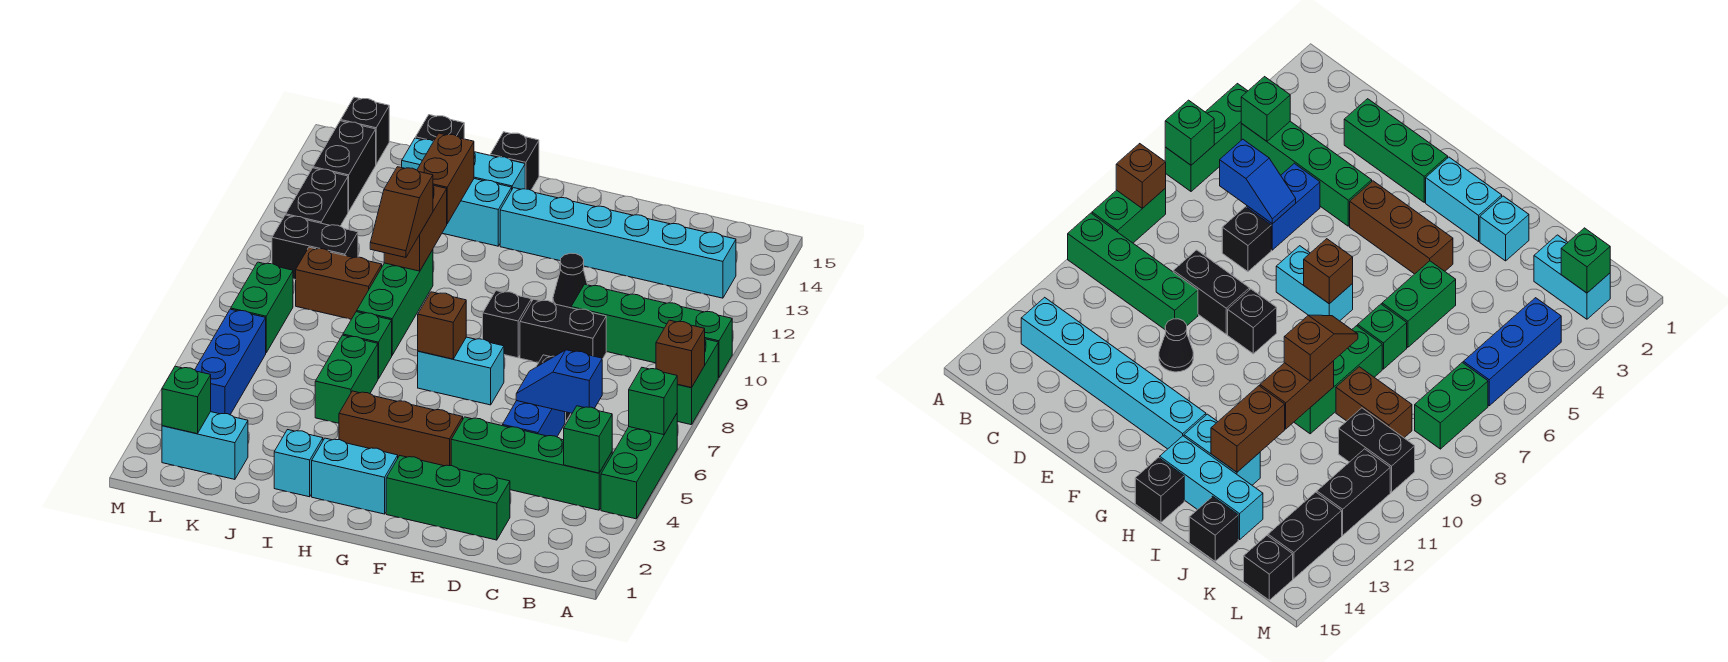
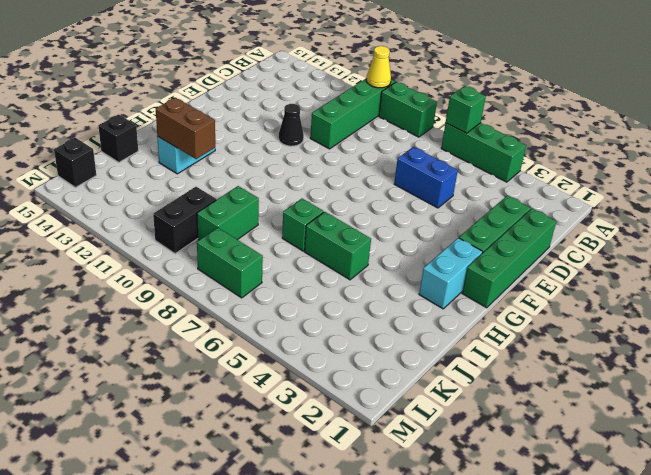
yellow 1x1 cone [366,46,391,88] -> none
green 1x4 brick [462,209,556,308] -> green 1x4 brick moved to [451,417,612,510]
green 1x2 brick [197,186,259,240] -> brown 1x2 brick [296,247,382,319]
none -> cyan 1x6 brick [500,188,736,298]
none -> black 1x1 brick [1222,207,1271,271]
none -> black 1x2 brick [520,299,606,363]
none -> brown 1x3 brick [339,391,463,466]

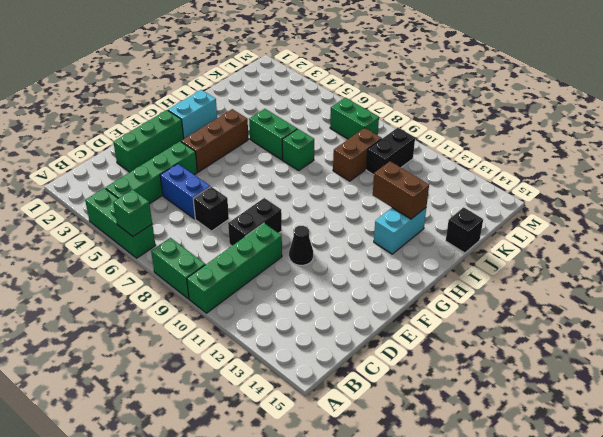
none -> cyan 1x6 brick [500,188,736,298]
none -> cyan 1x2 brick [418,337,504,405]
none -> black 1x1 brick [483,291,531,358]
none -> cyan 1x3 brick [402,138,525,189]

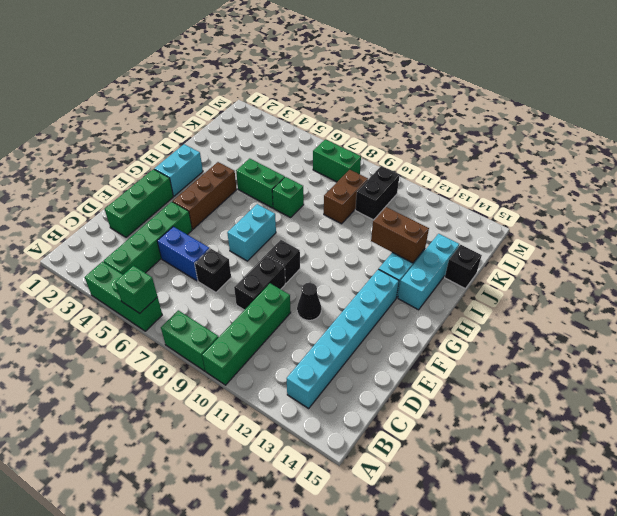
none -> black 1x1 brick [490,132,539,190]
none -> cyan 1x1 brick [274,430,323,497]
none -> green 1x3 brick [357,250,433,355]
none -> cyan 1x2 brick [162,412,248,479]

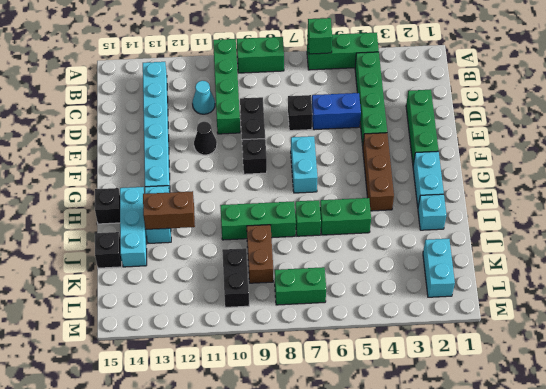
cyan 1x1 cone [192,81,215,114] -> none
none -> blue 1x3 brick [195,309,266,415]
none -> black 1x2 brick [286,168,348,226]
none -> black 1x2 brick [313,121,376,212]
none -> black 1x1 brick [341,97,389,164]

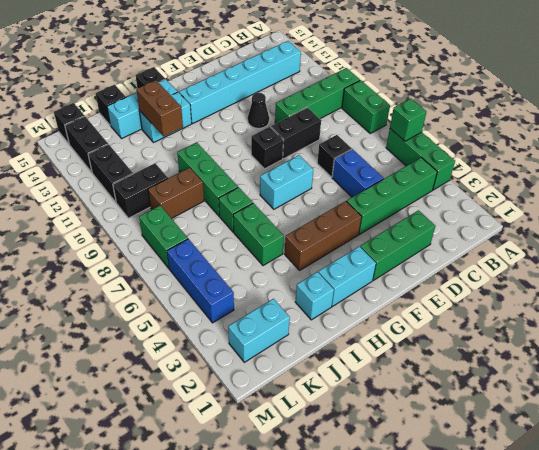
none -> brown 1x1 brick [656,320,705,388]
none -> green 1x1 brick [564,406,612,473]
none -> blue 1x2 slope [516,350,602,413]
none -> brown 1x1 brick [418,292,466,359]

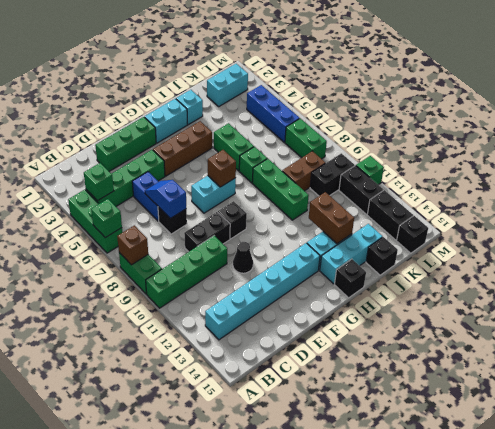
blue 1x2 slope [145,180,186,219] -> blue 1x2 slope turned to [516,350,602,413]
green 1x1 brick [356,156,384,185] -> green 1x1 brick moved to [162,366,211,434]
none -> brown 1x2 brick [384,185,447,271]
none -> brown 1x2 slope [370,167,433,258]

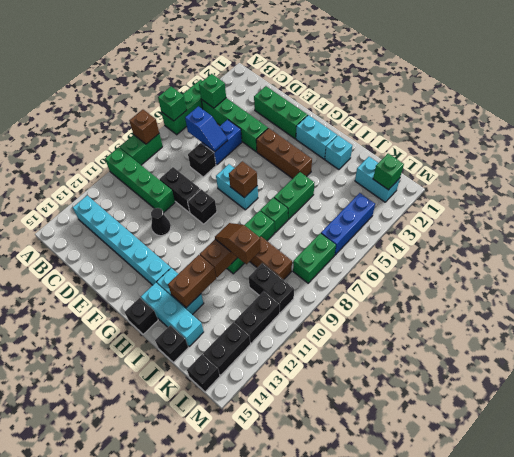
brown 1x2 slope [215,223,261,264] -> brown 1x2 slope turned to [370,167,433,258]

